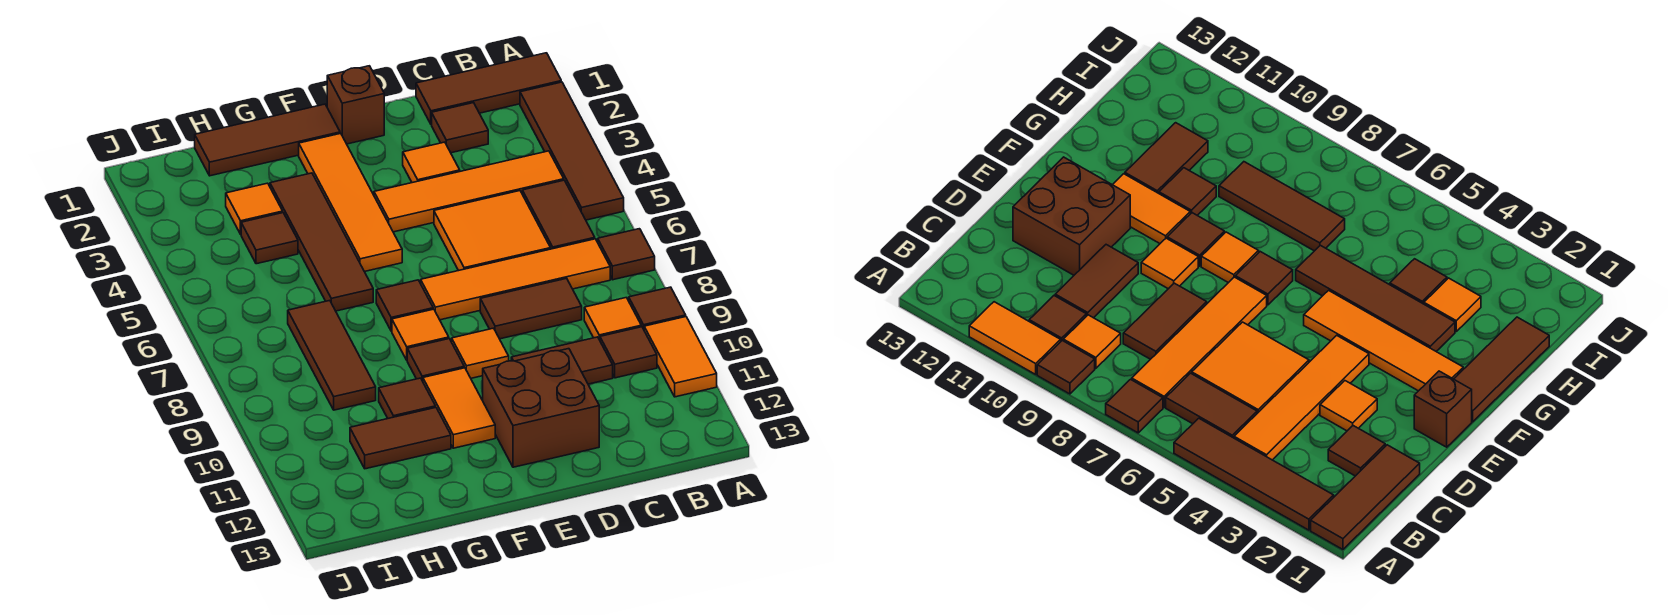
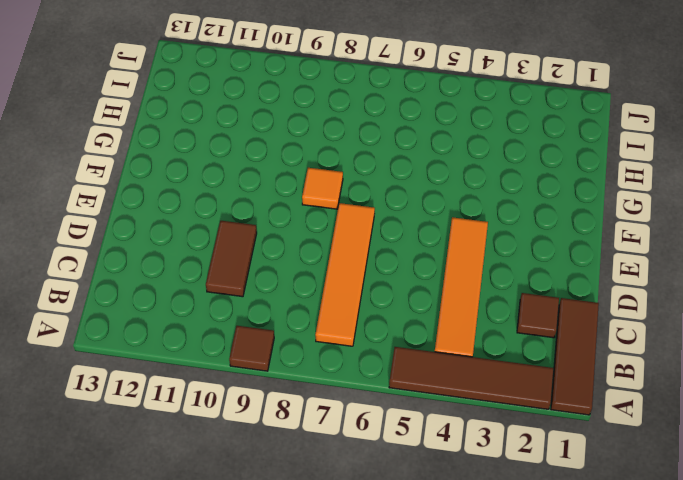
none -> brown 1x1 tile [598,229,655,280]
none -> orange 1x2 tile [644,317,717,397]
none -> brown 1x2 tile [522,180,595,249]
none -> orange 1x1 tile [584,298,641,340]

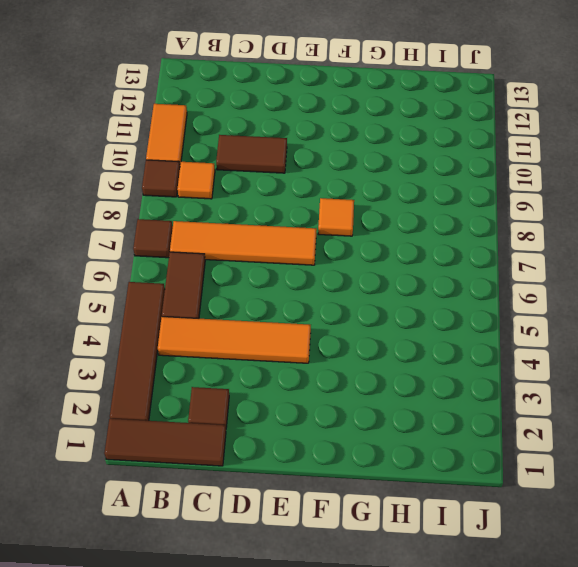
none -> brown 1x1 tile [600,327,657,378]
none -> orange 2x2 tile [434,191,551,271]
none -> brown 1x2 tile [480,278,582,339]
none -> orange 1x1 tile [403,142,460,183]

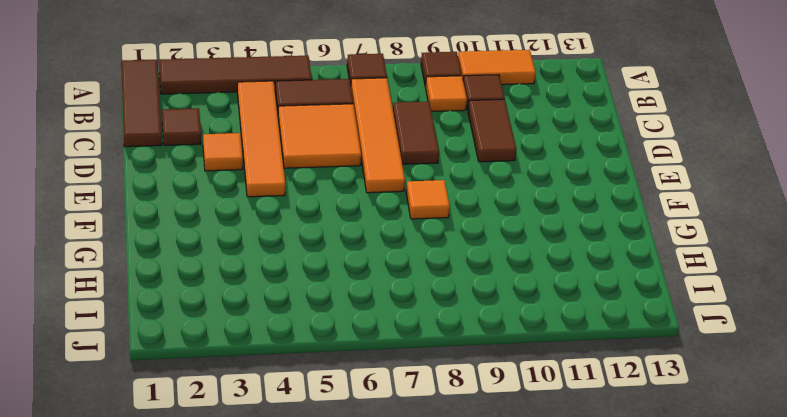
none -> brown 2x2 brick [483,349,599,467]
none -> brown 1x1 brick [327,66,384,144]
none -> orange 1x1 tile [452,328,509,378]
none -> brown 1x3 tile [195,104,340,176]

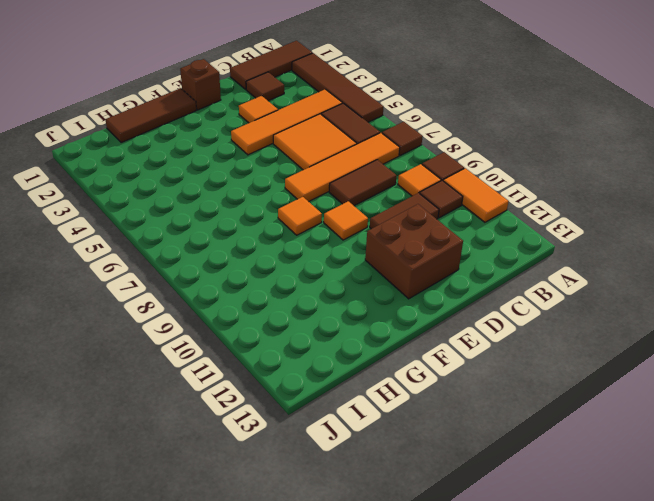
none -> orange 1x4 tile [299,133,402,272]
none -> brown 1x1 tile [376,280,433,331]
none -> brown 1x1 tile [407,339,464,381]
none -> orange 1x2 tile [423,368,495,448]

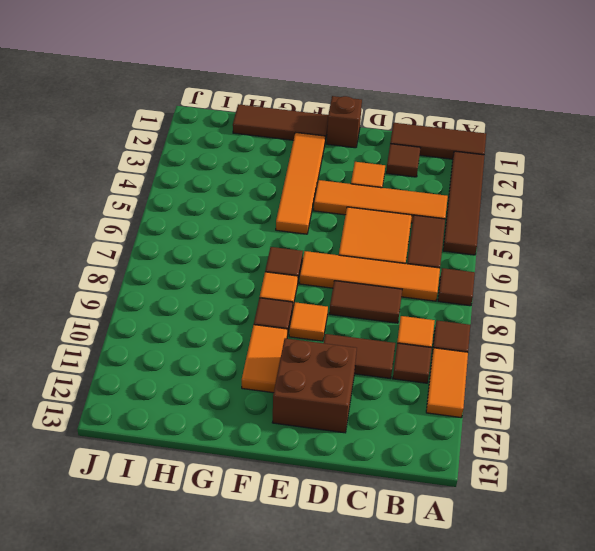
none -> brown 1x4 tile [270,173,373,311]
none -> brown 1x1 tile [379,378,436,418]
none -> brown 1x2 tile [350,408,451,469]
none -> orange 1x1 tile [226,183,283,234]

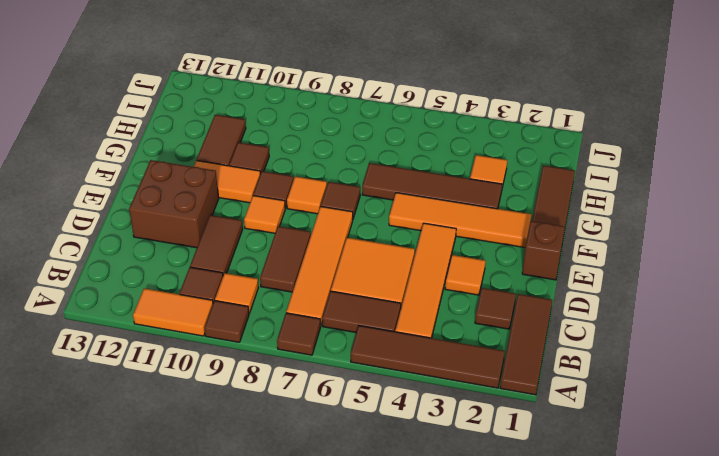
none -> brown 1x1 tile [241,213,298,264]
none -> brown 1x3 tile [288,301,376,410]

